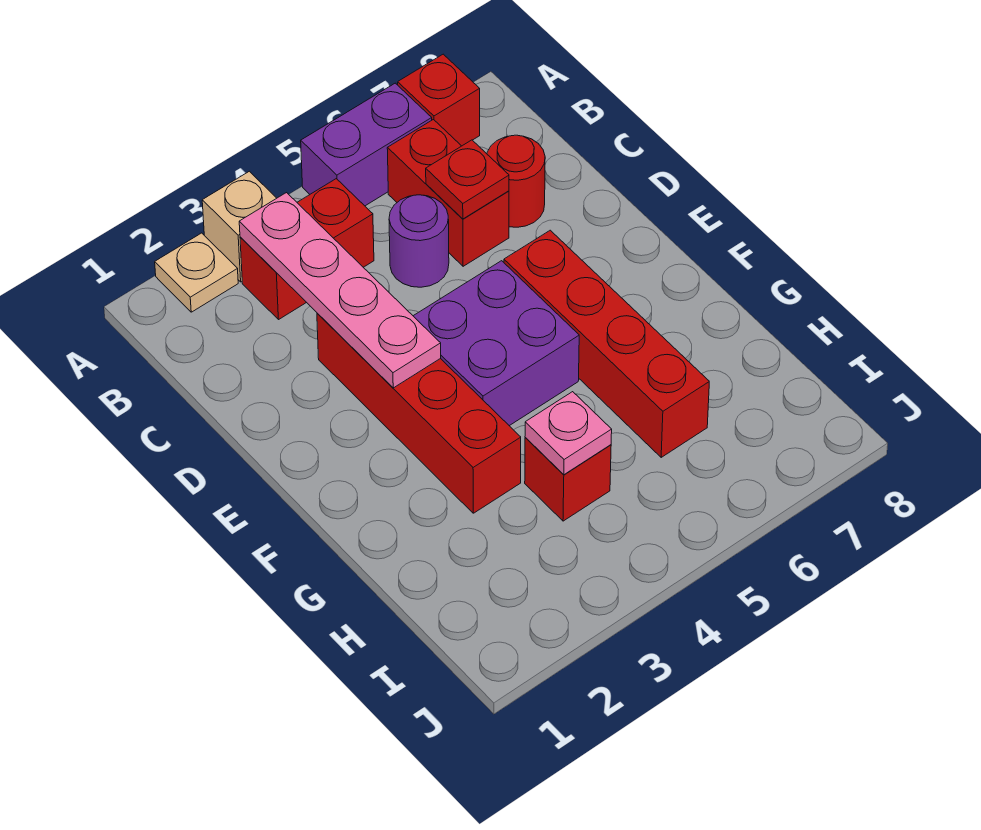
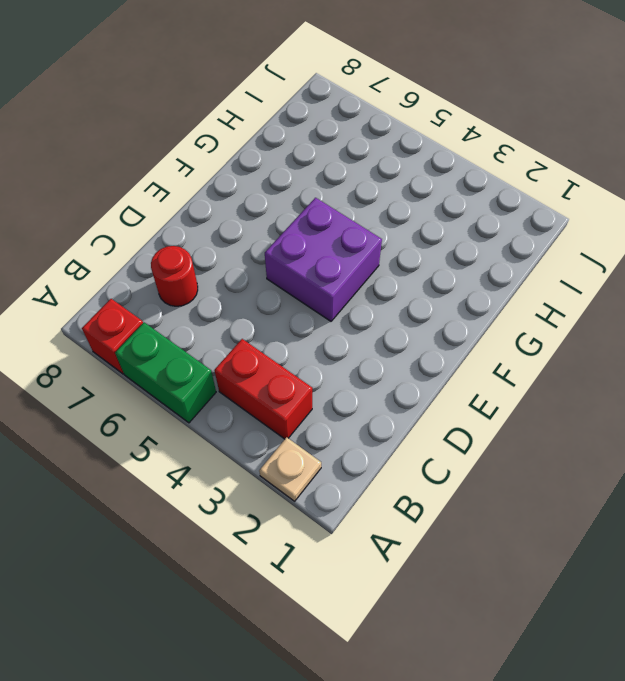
green 1x2 brick [115,322,216,423] -> purple 1x2 brick [301,83,432,206]
none -> tan 1x1 brick [202,171,277,282]
none -> red 1x2 brick [387,120,509,266]
none -> purple 1x1 round brick [389,195,449,287]

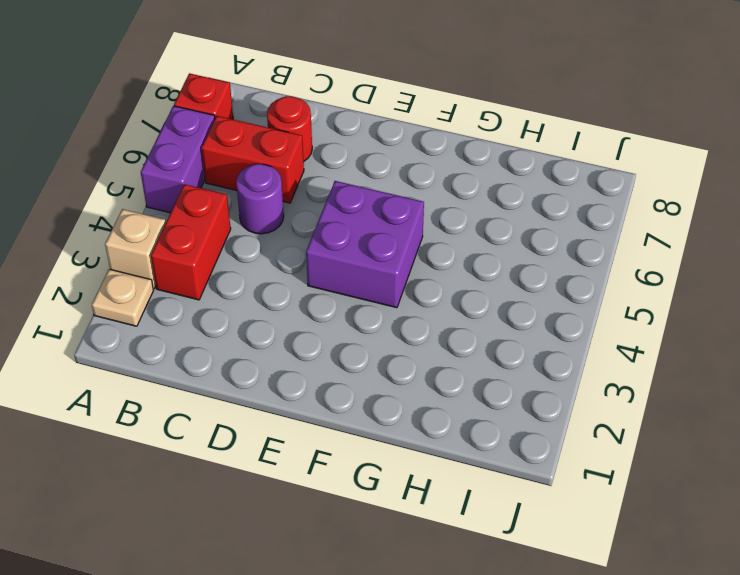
none -> red 1x4 brick [317,313,521,513]
none -> red 1x4 brick [504,230,709,457]
none -> red 1x1 brick [525,437,611,521]

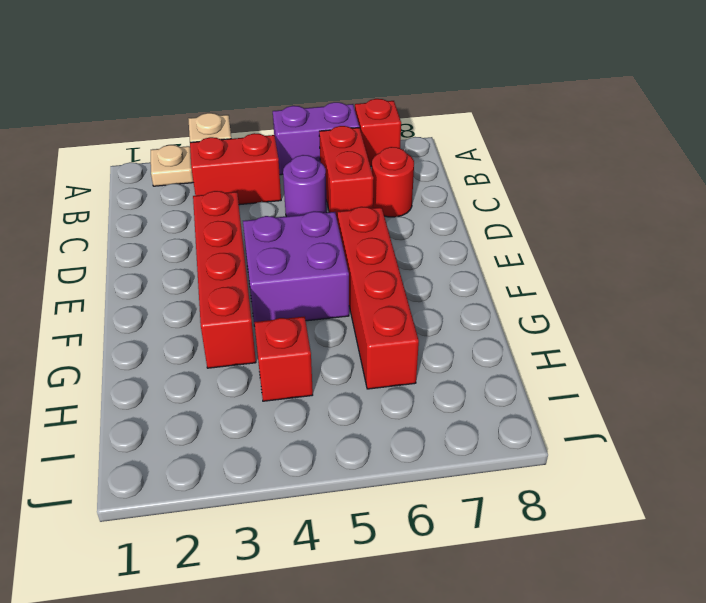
none -> pink 1x4 plate [239,193,441,388]
none -> red 1x1 plate [426,140,509,219]
none -> pink 1x1 plate [525,392,612,475]

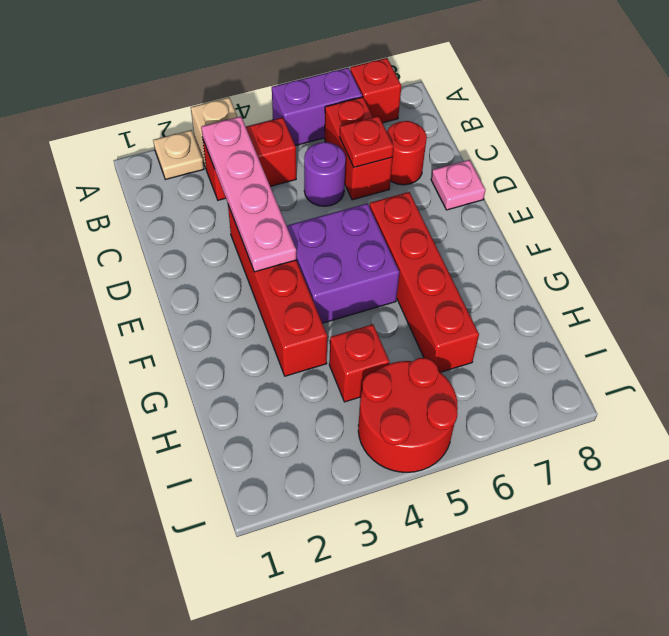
pink 1x1 plate [431,160,485,210] -> pink 1x1 plate moved to [525,392,612,475]
red 2x2 round brick [358,358,458,472] -> none

